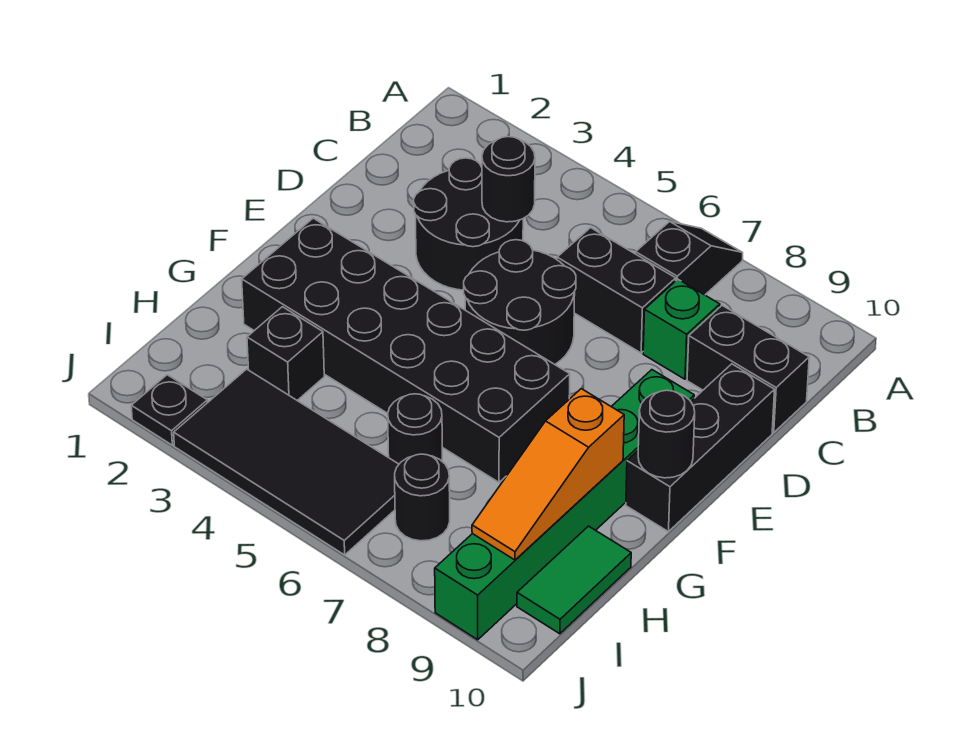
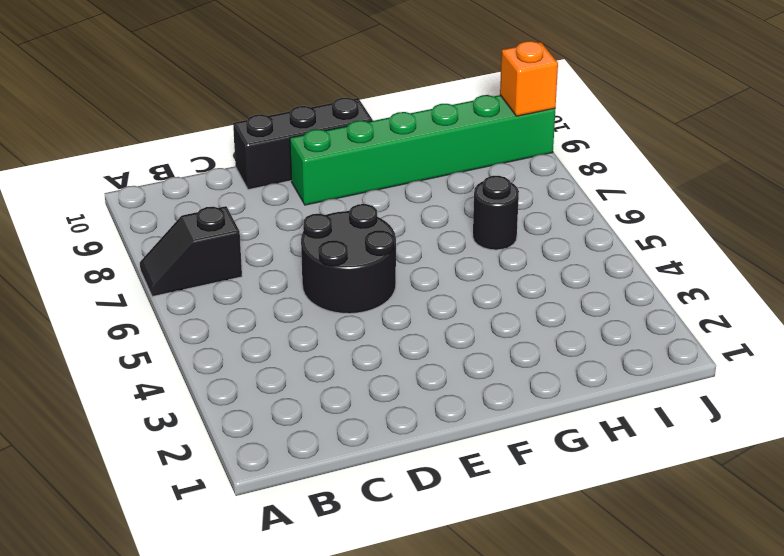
orange 1x1 brick [500,41,558,116] -> none
none -> black 2x2 round brick [414,158,523,290]
none -> black 1x2 brick [557,228,676,353]
none -> green 1x1 brick [643,279,720,379]

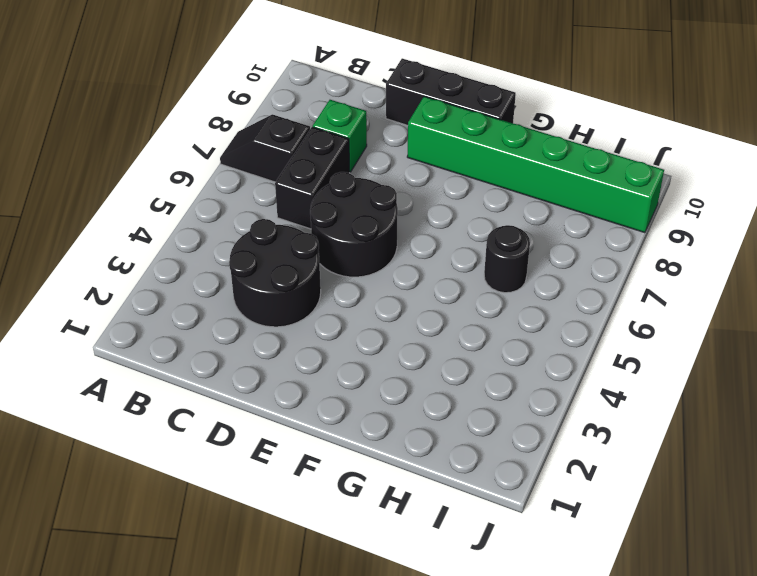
none -> black 1x2 brick [687,306,809,433]
none -> black 2x6 brick [242,218,570,482]
none -> black 1x1 brick [247,307,324,400]

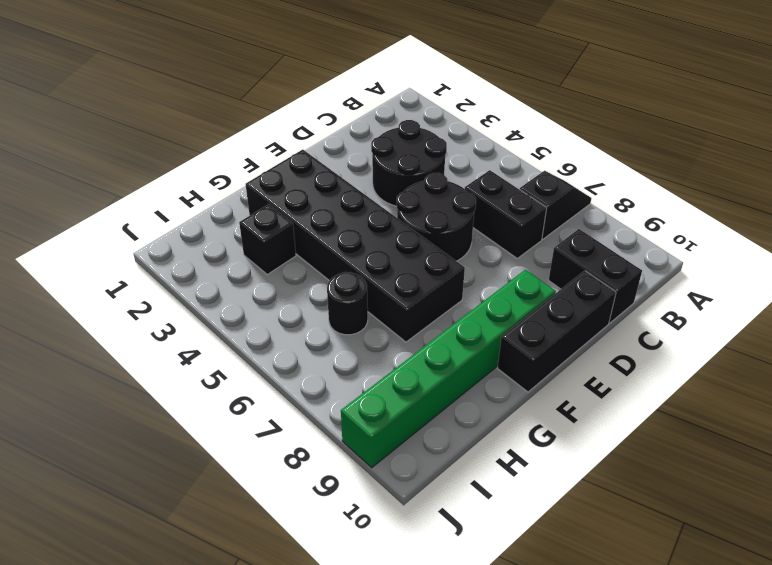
none -> green 1x1 brick [643,279,720,379]
none -> green 1x2 tile [517,526,631,634]
none -> black 2x4 tile [174,369,399,555]

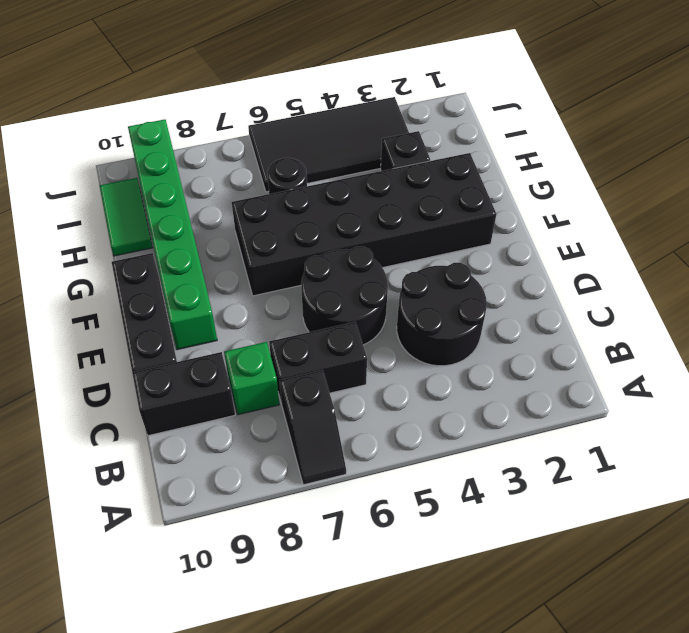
none -> black 1x1 round brick [395,454,450,541]
none -> black 1x1 plate [131,375,208,445]
none -> black 1x1 round brick [482,137,535,222]

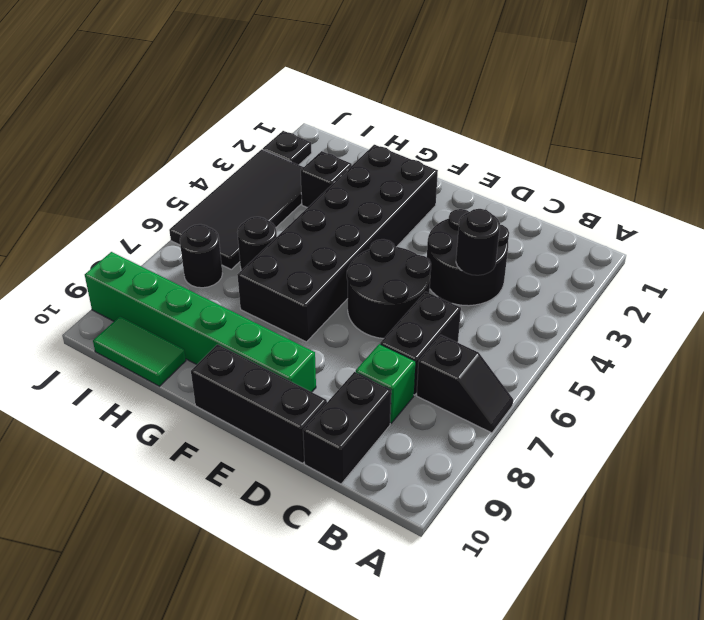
none -> black 1x1 round brick [638,390,695,478]
none -> orange 1x3 slope [472,389,624,560]

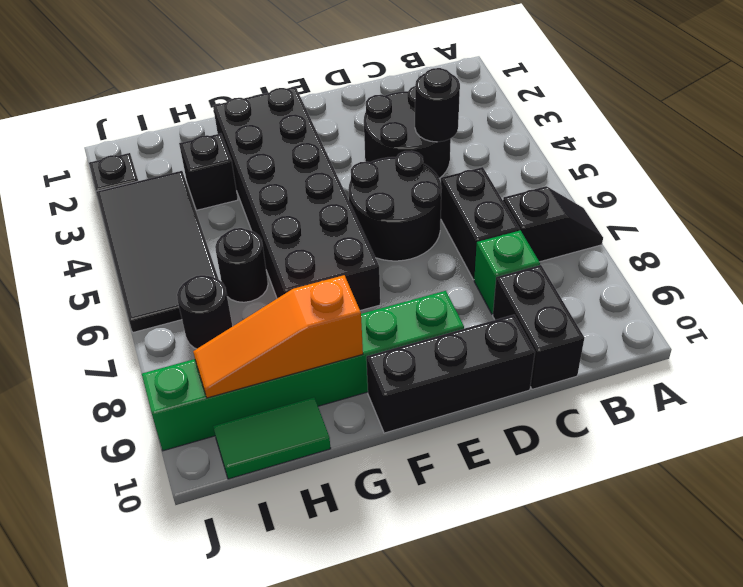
none -> black 1x1 round brick [638,390,695,478]

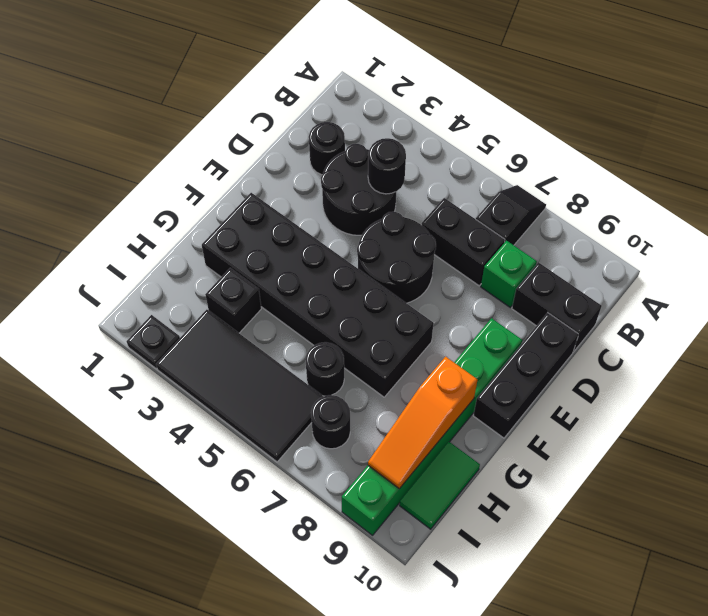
black 1x1 round brick [309,122,345,175] -> black 1x1 round brick moved to [638,390,695,478]

